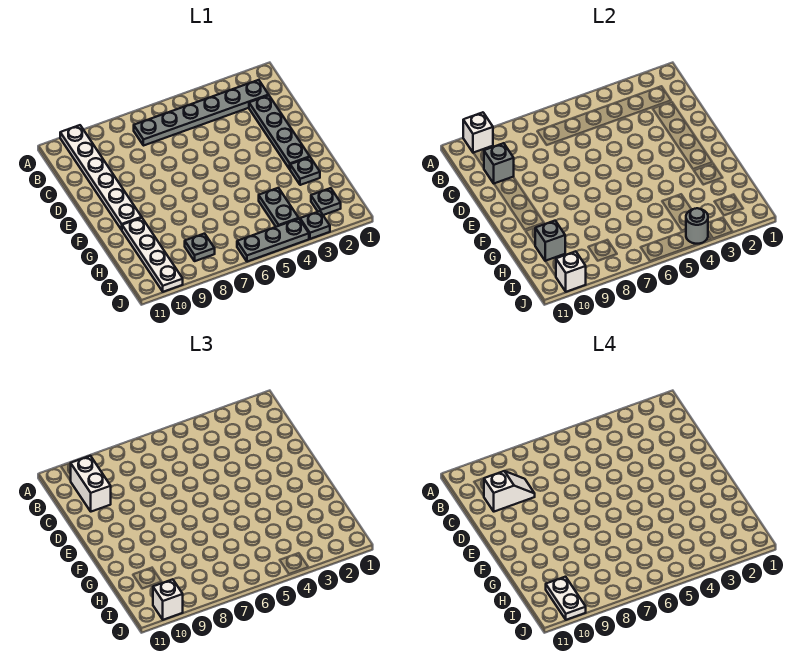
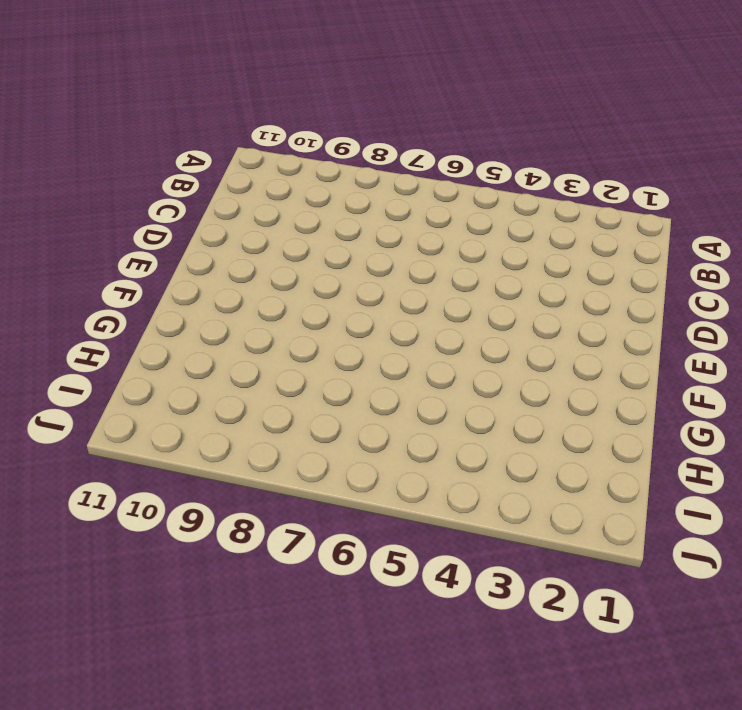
none -> white 1x6 plate [60,125,142,230]
none -> grey 1x6 plate [134,80,268,146]
none -> grey 1x4 plate [249,95,310,169]

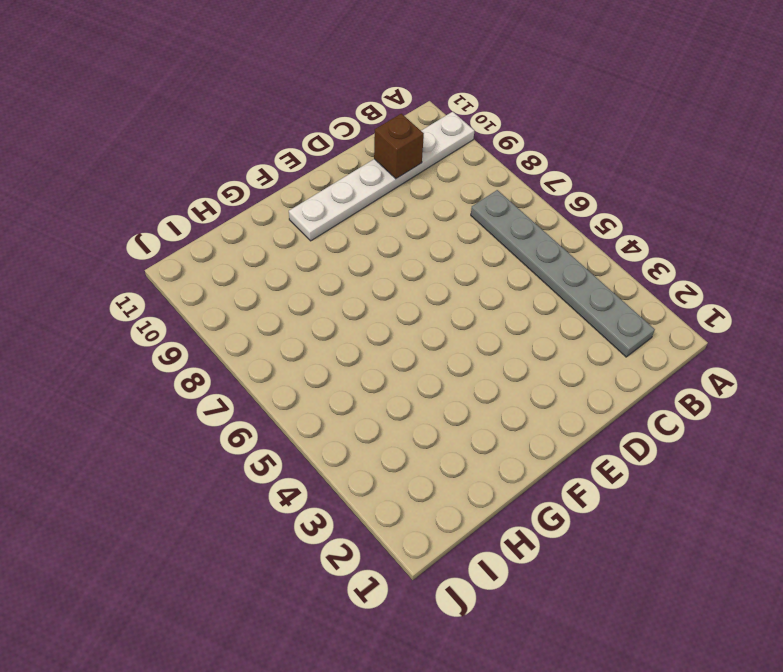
brown 1x1 brick [374,114,424,179] -> grey 1x1 brick [484,143,514,183]
none -> grey 1x4 plate [249,95,310,169]
none -> grey 1x1 plate [290,157,320,185]
none -> white 1x4 plate [122,218,183,292]

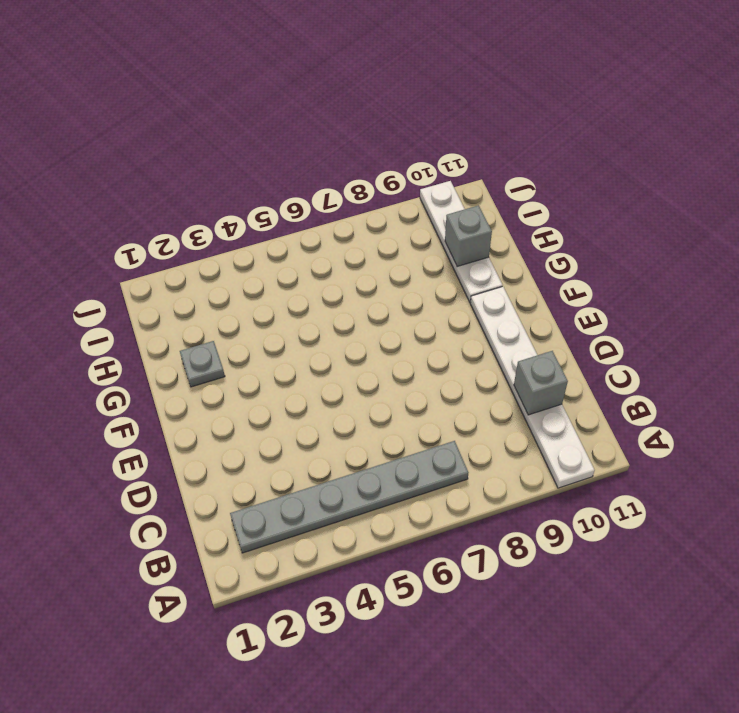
none -> grey 1x4 plate [249,95,310,169]
none -> grey 1x2 plate [259,188,299,227]
none -> grey 1x1 plate [311,188,341,215]

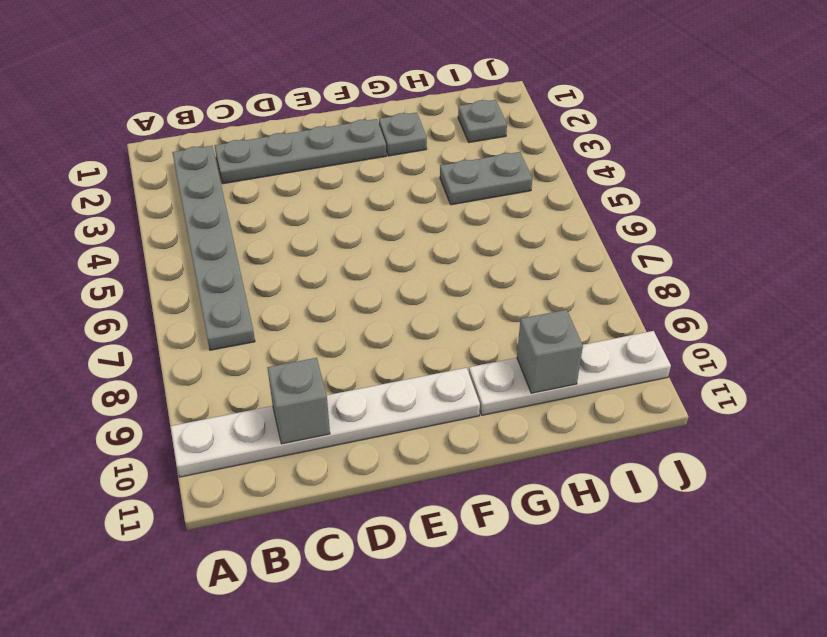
none -> grey 1x1 plate [185,234,215,261]
none -> grey 1x1 plate [300,211,330,239]
none -> grey 1x3 plate [237,219,309,262]

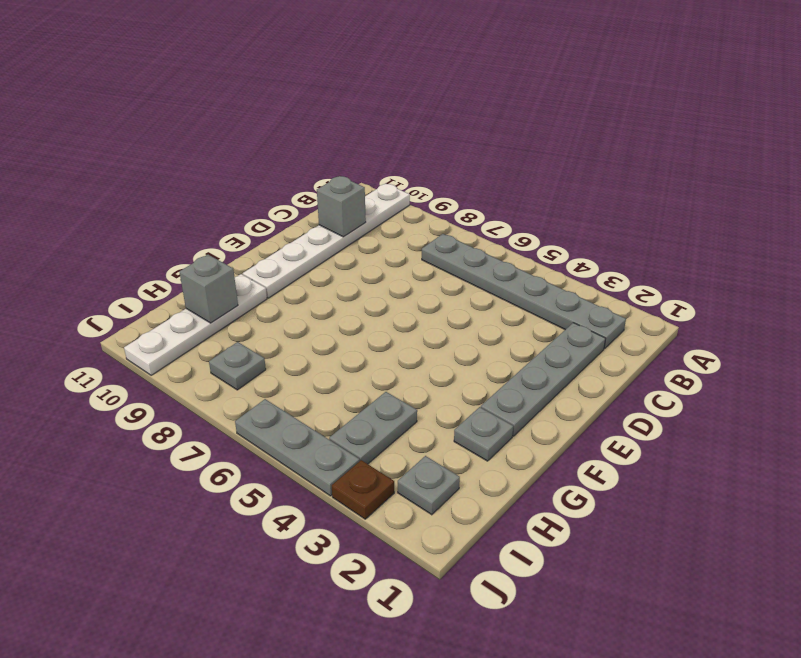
brown 1x1 plate [332,460,394,519] -> grey 1x1 plate [300,211,330,239]
none -> white 1x1 brick [463,112,493,153]
none -> grey 1x1 round brick [686,208,708,244]
none -> white 1x1 brick [556,251,586,292]

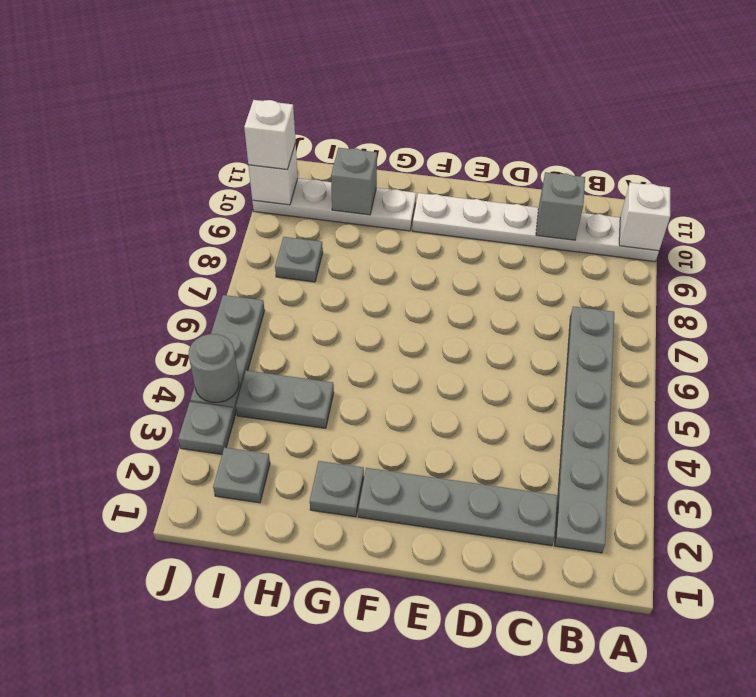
none -> white 1x2 brick [70,456,111,512]
none -> white 1x2 slope [484,471,535,512]
none -> white 1x2 plate [546,577,586,620]

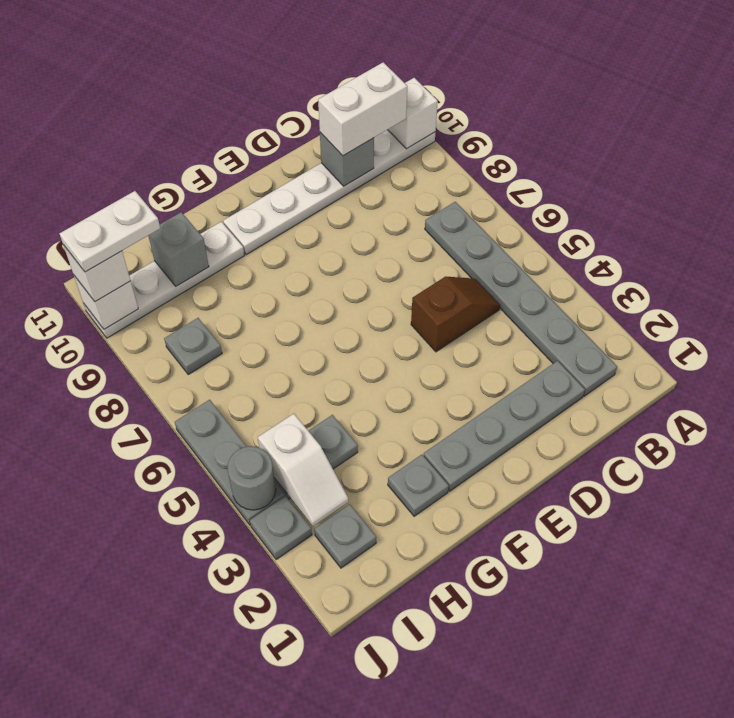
brown 1x2 slope [411,277,500,352] -> none
white 1x2 slope [258,414,348,526] -> white 1x2 slope moved to [484,471,535,512]

